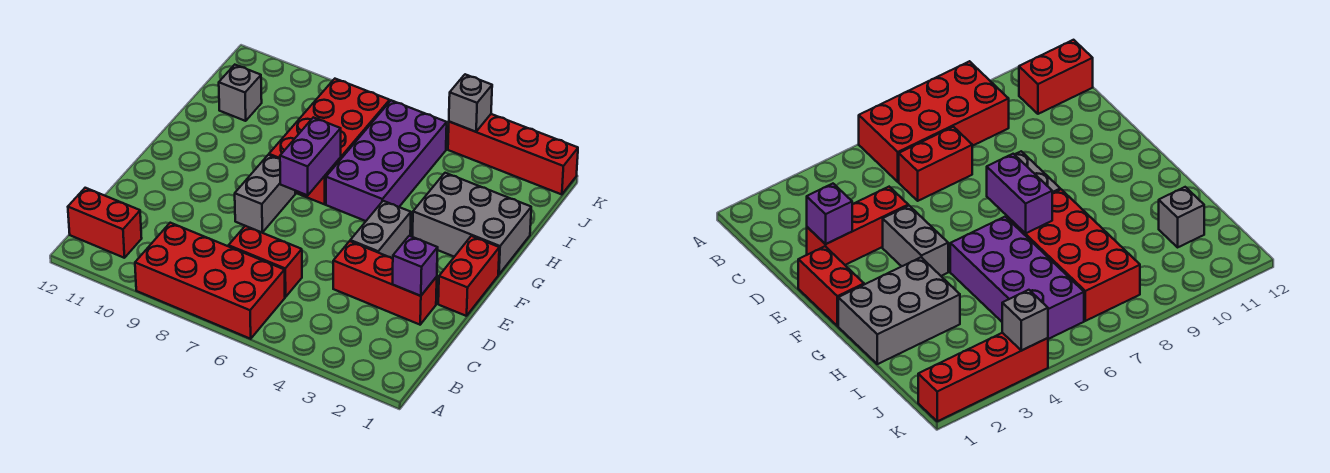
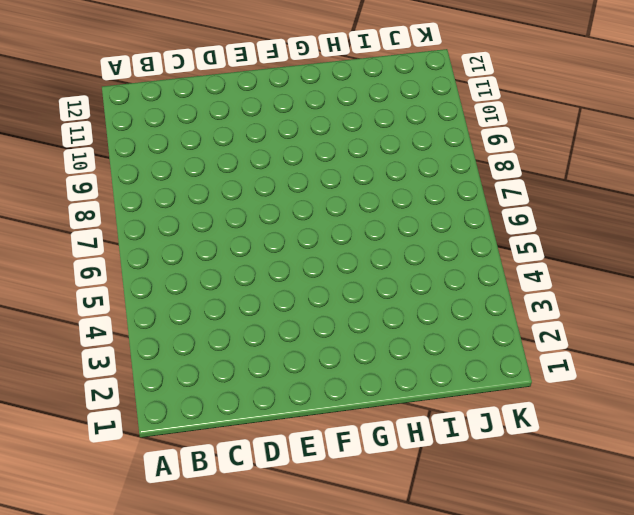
none -> red 2x4 brick [135,223,285,339]
none -> red 1x2 brick [68,188,142,258]
none -> red 1x2 brick [229,226,302,297]

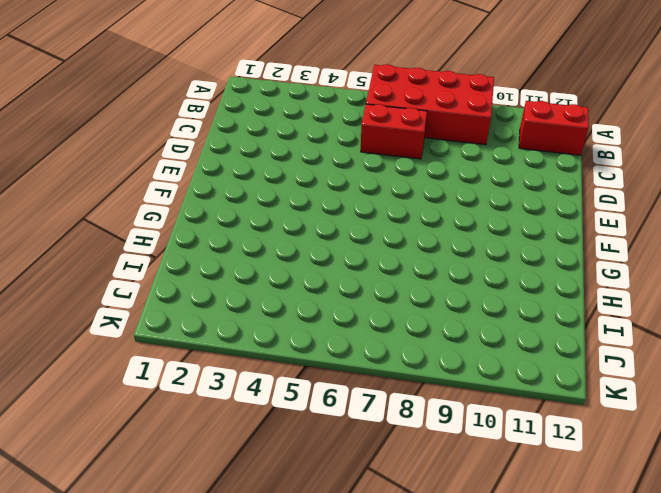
none -> red 1x3 brick [333,241,437,325]
none -> red 1x2 brick [438,236,499,316]
none -> grey 1x2 brick [350,201,411,259]

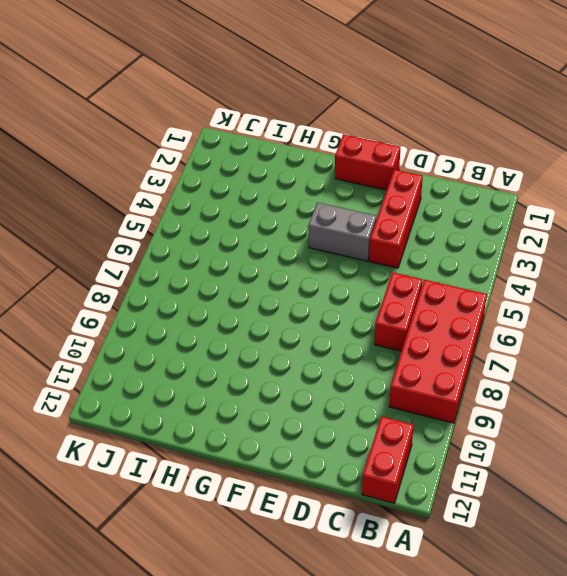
none -> grey 1x2 brick [235,155,295,233]
none -> grey 2x3 brick [413,173,531,275]
none -> purple 2x4 brick [326,100,447,221]

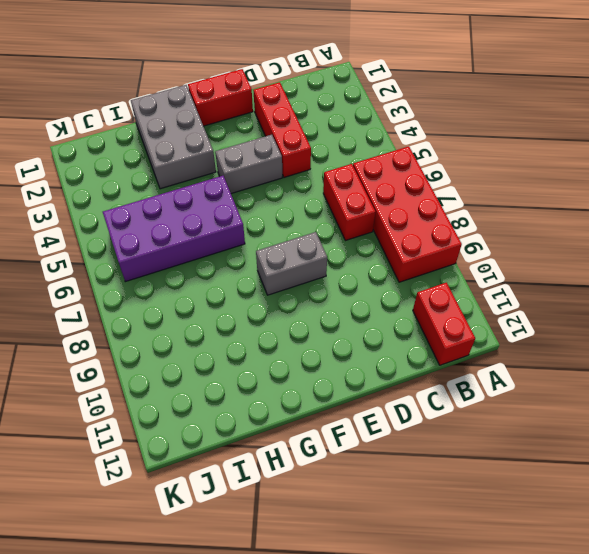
none -> red 2x4 brick [269,79,390,204]
none -> grey 1x1 brick [219,65,262,121]
none -> red 1x4 brick [448,114,578,195]

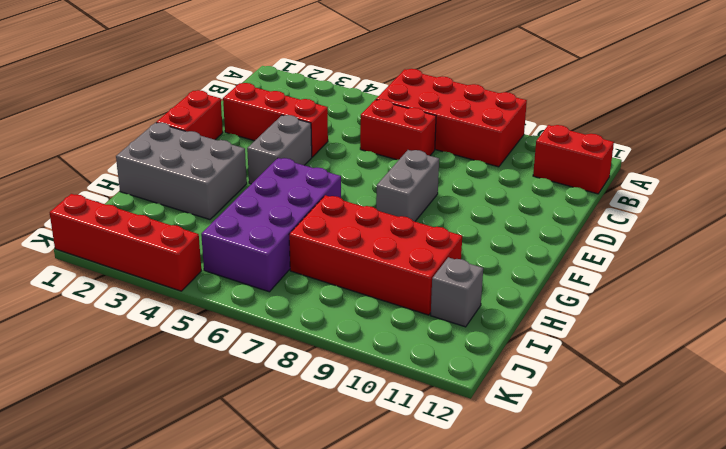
red 2x4 brick [289,195,462,315] -> red 2x4 brick turned to [269,79,390,204]
none -> purple 1x1 brick [393,236,438,296]
none -> purple 1x2 brick [280,117,341,195]
none -> grey 1x1 brick [449,74,492,132]

